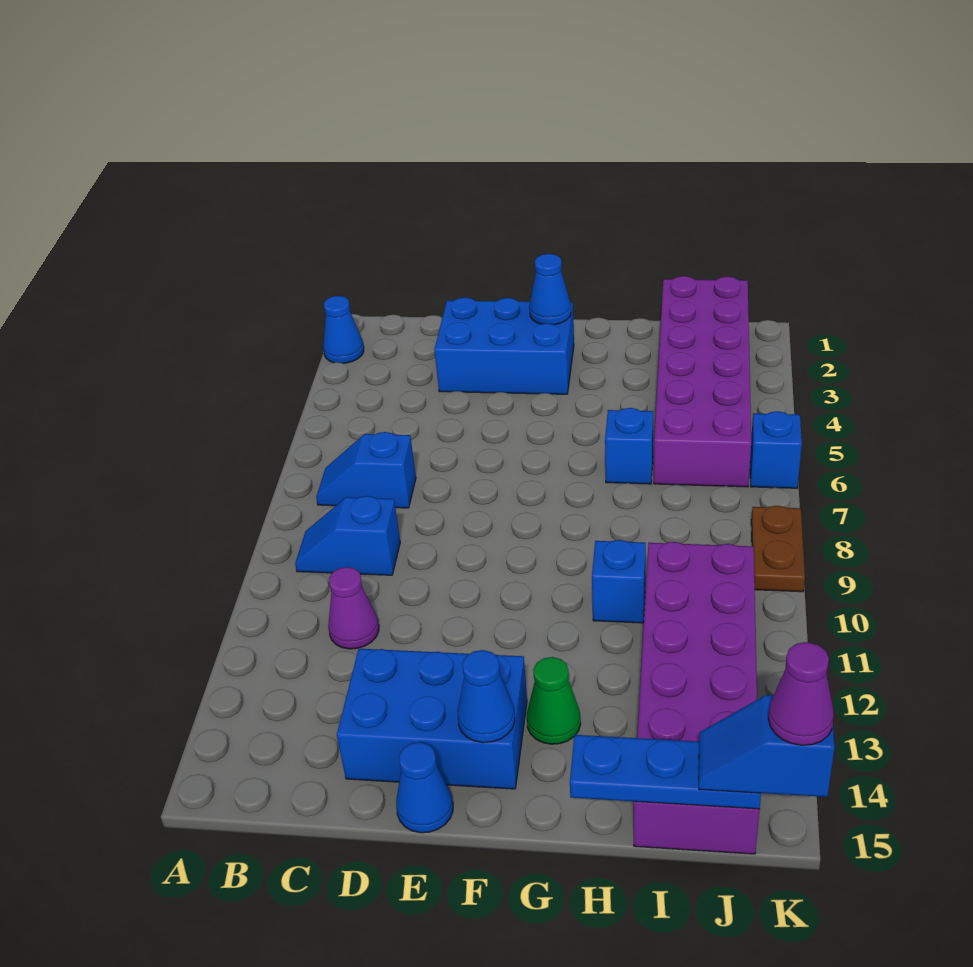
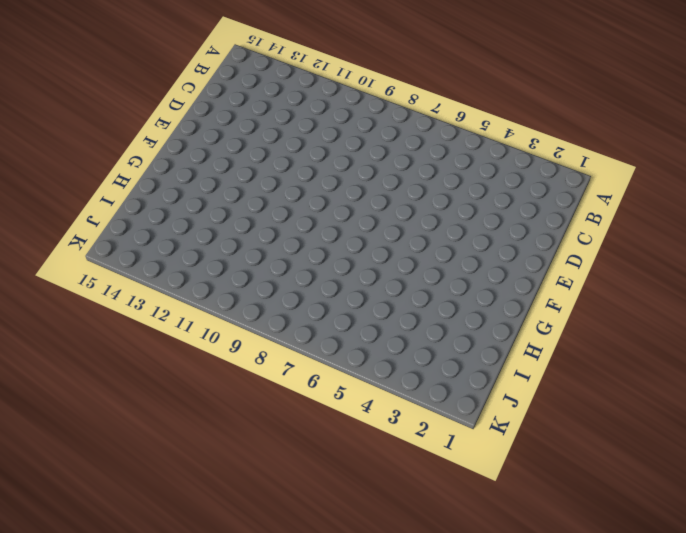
none -> blue 1x1 cone [323,296,364,363]
none -> blue 1x2 slope [316,432,416,508]
none -> blue 1x2 slope [295,496,400,575]

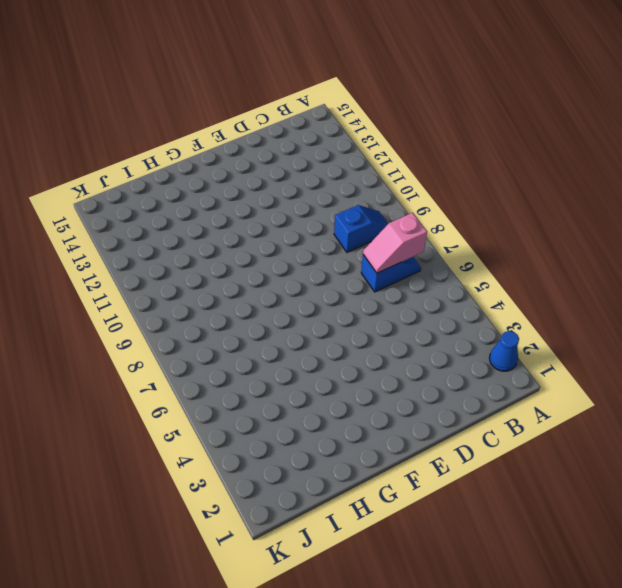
pink 1x2 slope [363,213,427,273] -> none
none -> purple 1x1 cone [328,567,379,649]
none -> blue 2x3 brick [434,297,574,394]
none -> blue 2x3 brick [337,649,527,789]

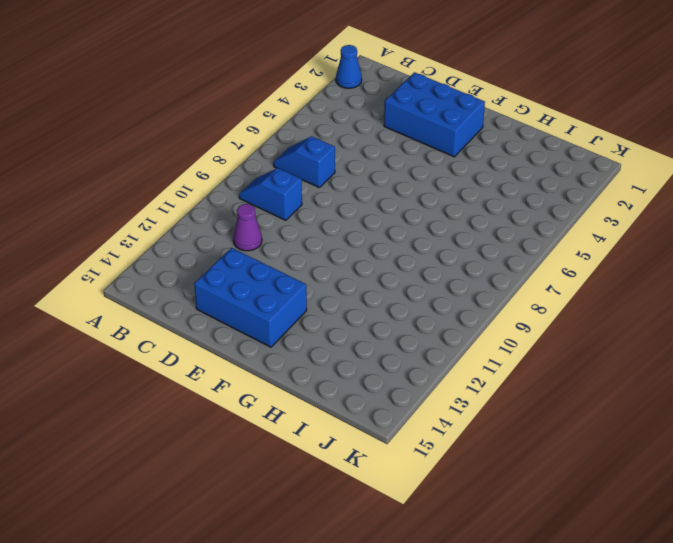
none -> blue 1x1 cone [396,742,453,833]
none -> green 1x1 cone [527,657,581,744]
none -> blue 1x1 brick [605,408,653,484]

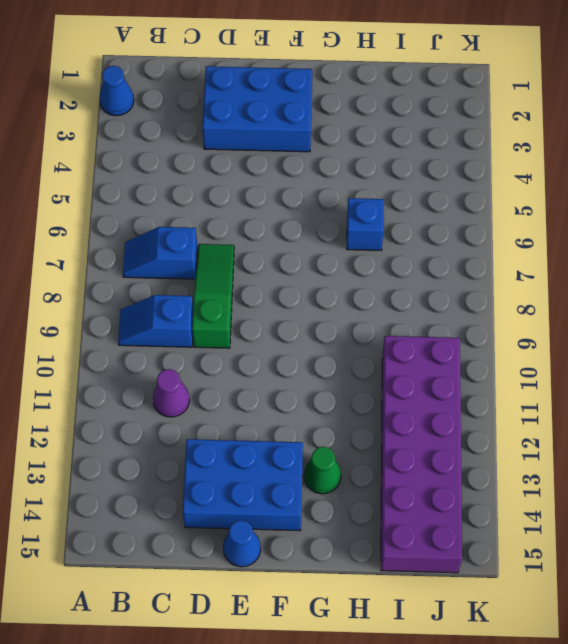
green 1x3 slope [192,244,234,348] -> none
none -> blue 1x1 brick [592,540,646,623]
none -> purple 2x6 brick [654,276,751,487]
none -> blue 1x1 brick [750,411,802,488]

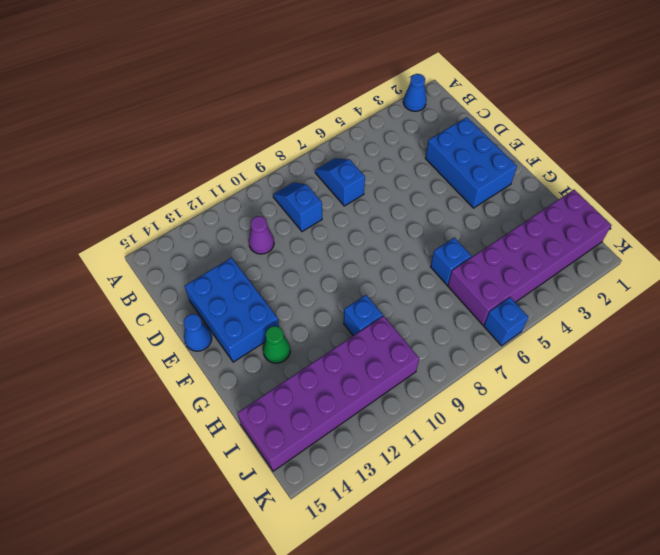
none -> brown 1x2 plate [751,506,805,592]
none -> blue 1x1 cone [529,254,571,325]
none -> blue 1x1 cone [457,650,515,743]

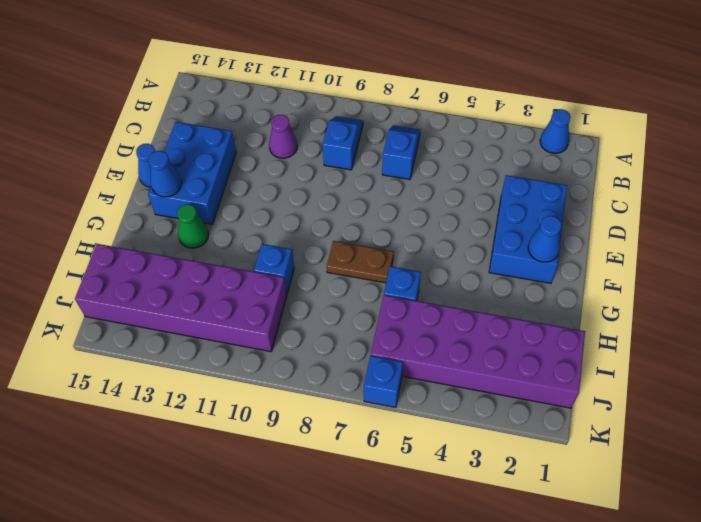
brown 1x2 plate [327,241,394,283] -> brown 1x2 plate moved to [751,506,805,592]
none -> blue 1x3 plate [570,735,761,809]
none -> blue 1x2 slope [699,695,835,797]
none -> purple 1x1 cone [768,642,834,745]

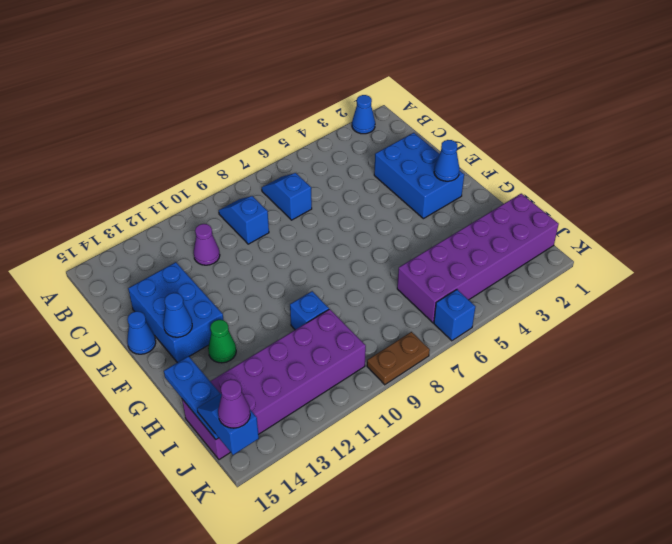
none -> blue 1x1 brick [605,408,653,484]

